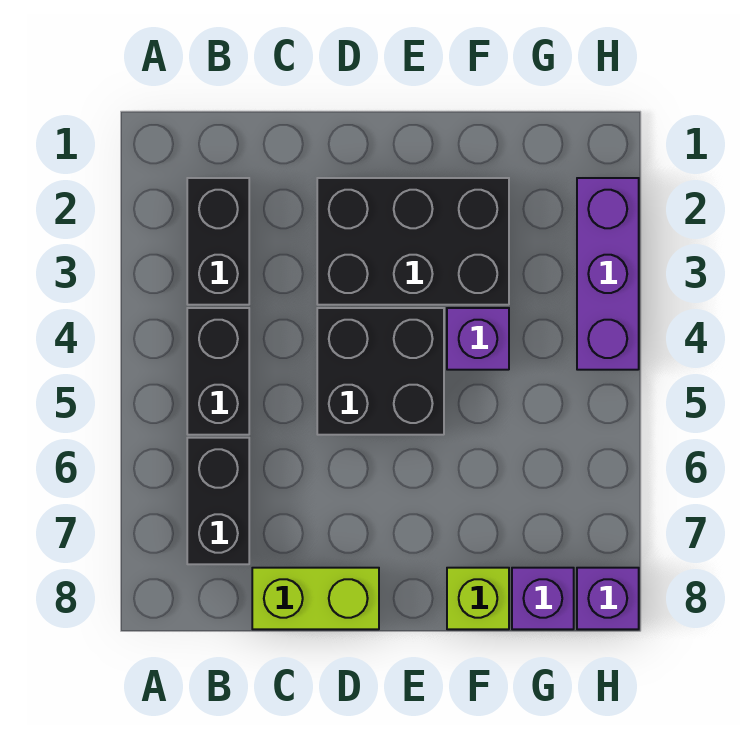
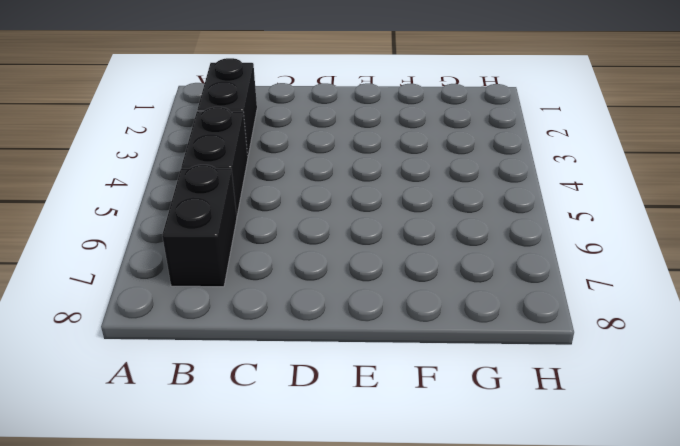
none -> lime 1x2 brick [252,568,379,629]
none -> black 2x3 brick [317,178,509,305]

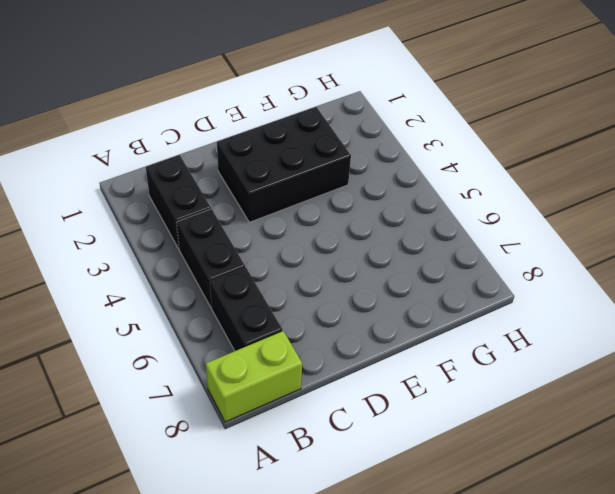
lime 1x2 brick [206,331,302,422] -> lime 1x2 brick moved to [252,568,379,629]
none -> black 2x2 brick [317,308,444,435]
none -> purple 1x1 brick [447,308,509,370]

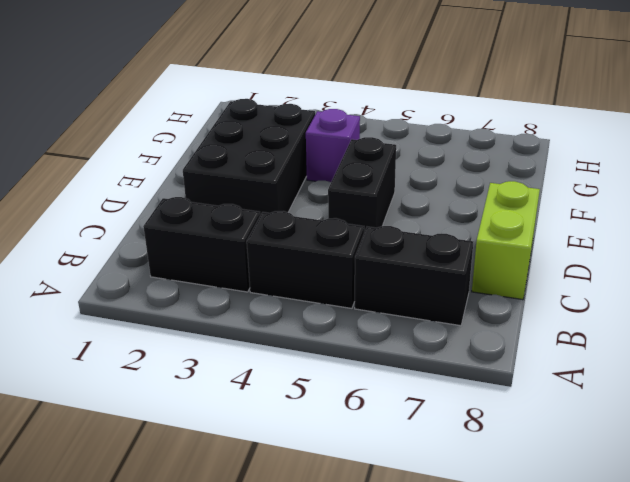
black 1x2 brick [328,137,396,232] -> black 2x2 brick [317,308,444,435]
none -> lime 1x1 brick [447,568,509,629]
none -> purple 1x1 brick [512,568,574,629]

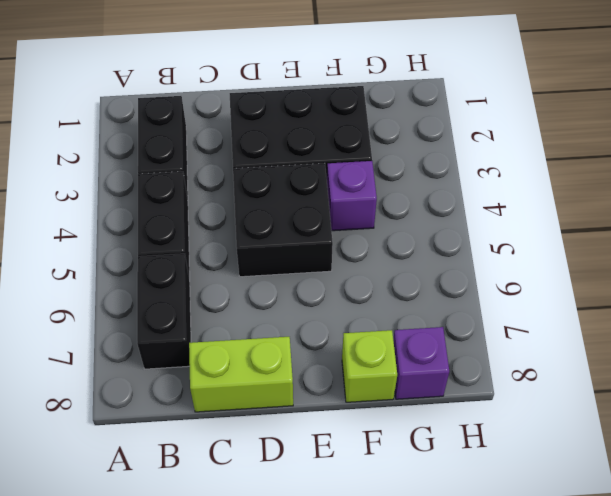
none -> purple 1x3 brick [577,178,639,370]
none -> purple 1x1 brick [577,568,639,629]

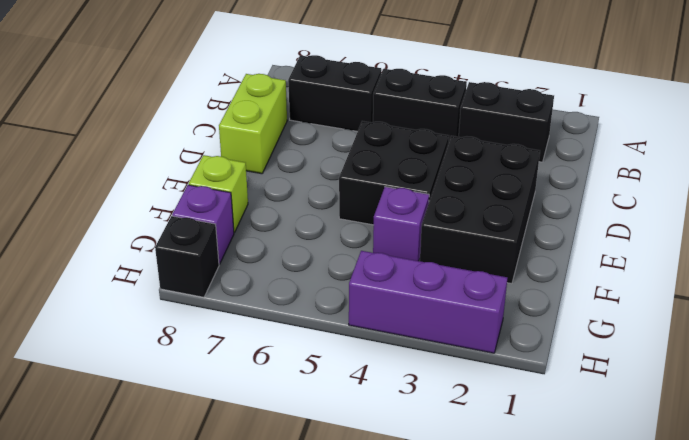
black 1x1 brick [155,216,219,297] -> purple 1x1 brick [577,568,639,629]

